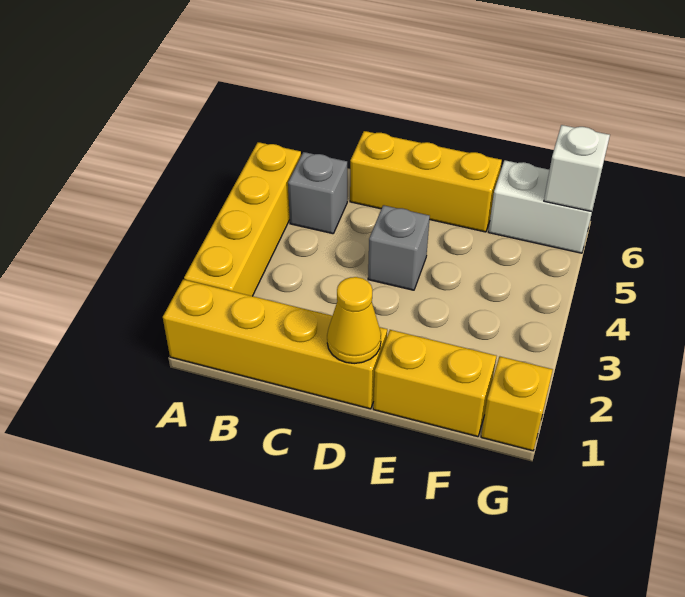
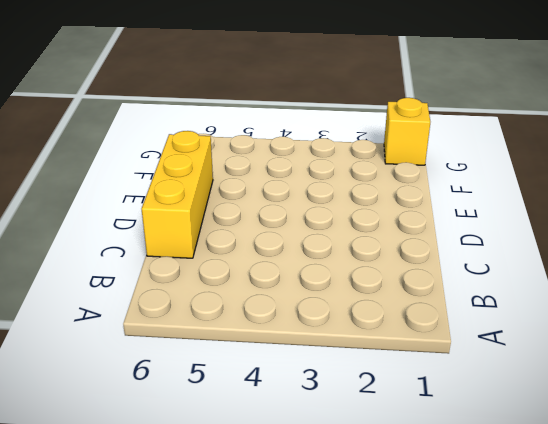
none -> yellow 1x4 brick [163,279,387,409]
none -> yellow 1x4 brick [184,142,301,296]

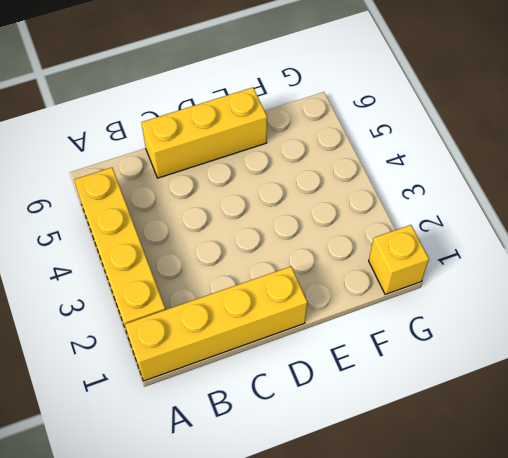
none -> grey 1x1 brick [288,152,347,234]
none -> grey 1x1 brick [368,205,430,290]

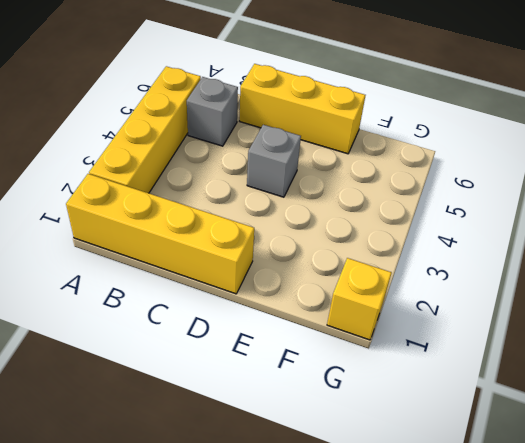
none -> yellow 1x2 brick [373,330,496,437]
none -> white 1x2 brick [488,160,595,253]

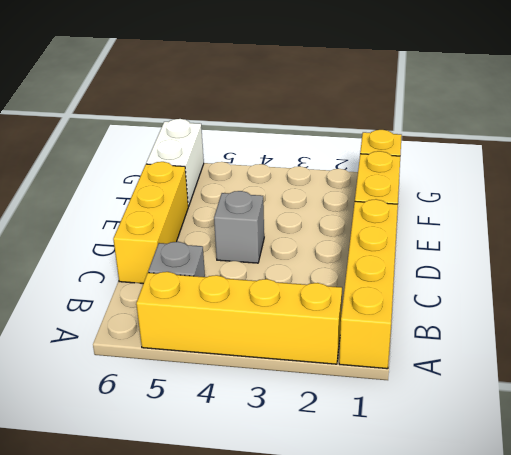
none -> yellow 1x1 cone [327,277,381,363]
none -> white 1x1 brick [544,125,610,212]

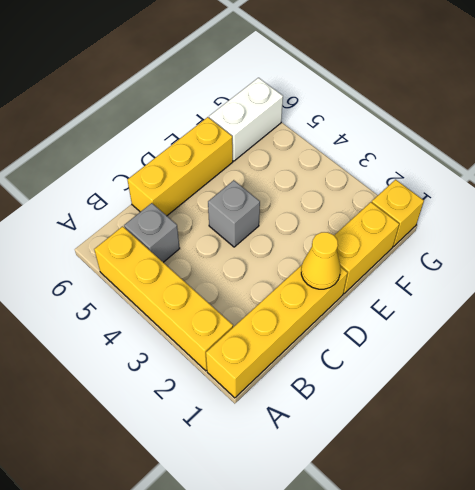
none -> white 1x1 brick [544,125,610,212]

